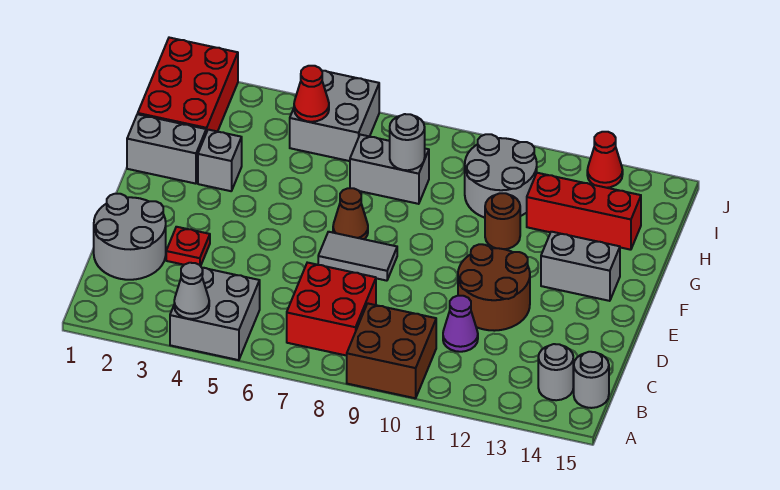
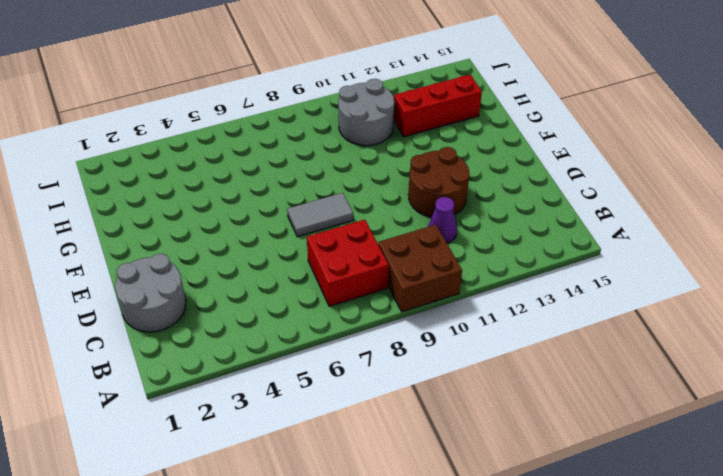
none -> grey 2x2 brick [170,268,260,360]
none -> grey 1x1 round brick [538,344,573,400]
none -> grey 1x1 round brick [574,352,609,408]

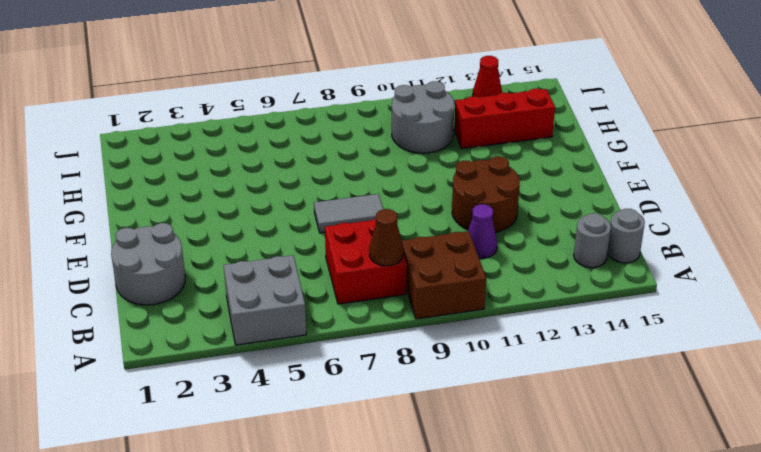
brown 1x1 cone [369,209,404,266] -> brown 1x1 cone moved to [333,188,368,239]
none -> red 1x1 plate [166,227,210,266]
none -> grey 1x2 brick [541,232,620,301]
none -> grey 1x2 brick [127,114,206,184]

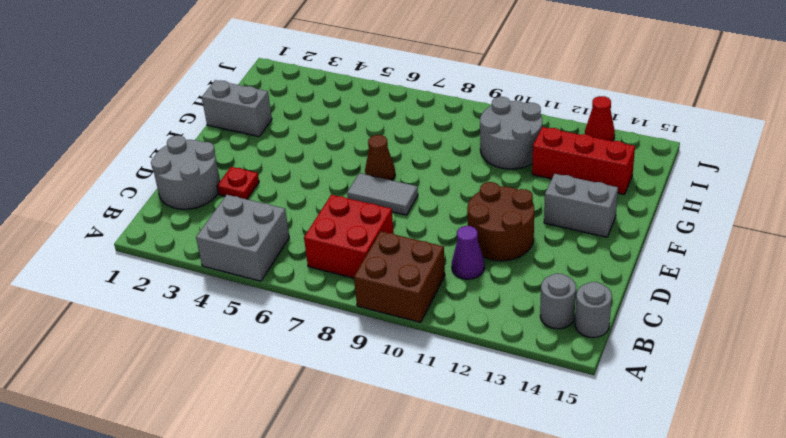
none -> grey 1x1 brick [198,130,242,191]
none -> brown 1x1 round brick [485,193,520,249]
none -> red 2x3 brick [138,38,238,133]

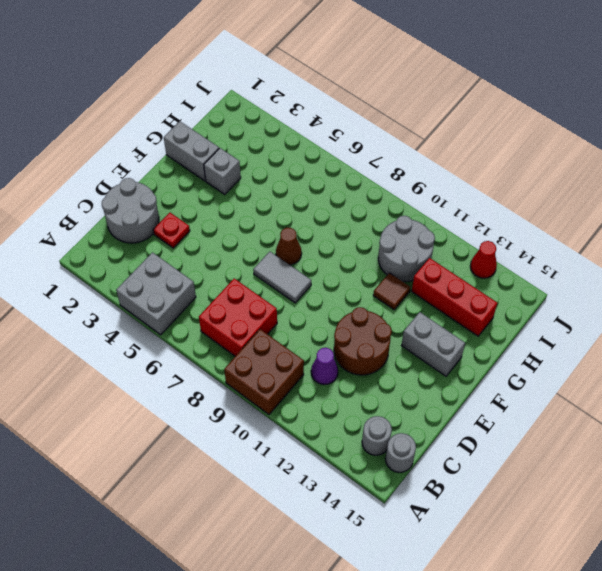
brown 1x1 tile [373,273,410,310] -> brown 1x1 round brick [485,193,520,249]
none -> red 2x3 brick [138,38,238,133]
none -> grey 1x2 brick [350,135,429,204]
none -> grey 2x2 brick [290,71,379,161]

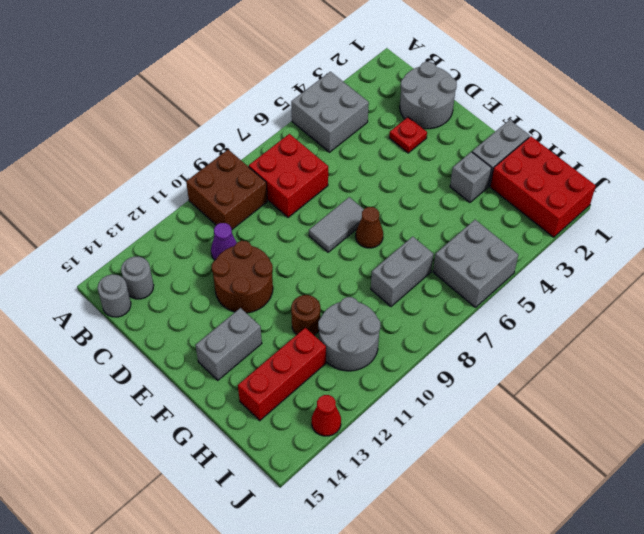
none -> grey 1x1 cone [174,263,209,319]
none -> grey 1x1 round brick [390,114,425,170]
none -> red 1x1 cone [294,66,329,122]

